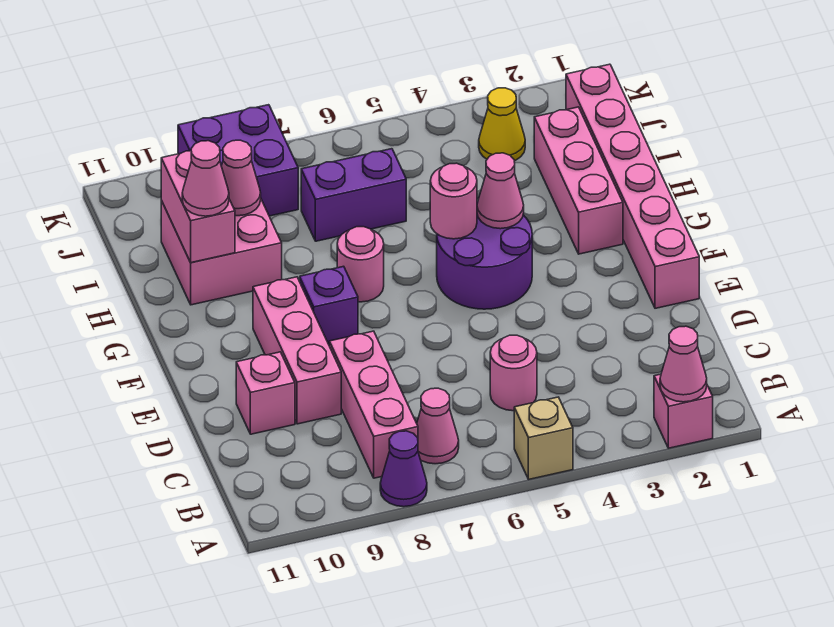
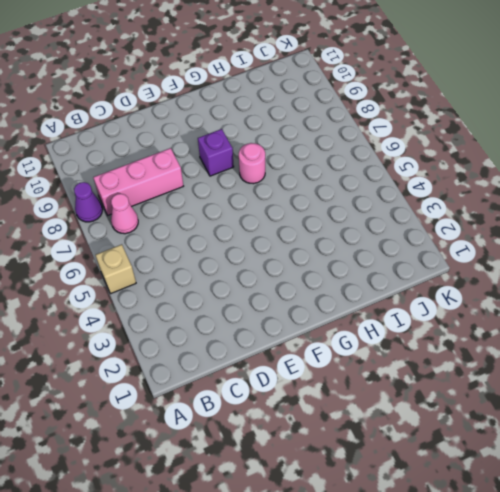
none -> pink 1x1 brick [654,374,713,448]
none -> pink 1x1 round brick [490,335,537,411]
none -> pink 1x3 brick [253,277,341,424]

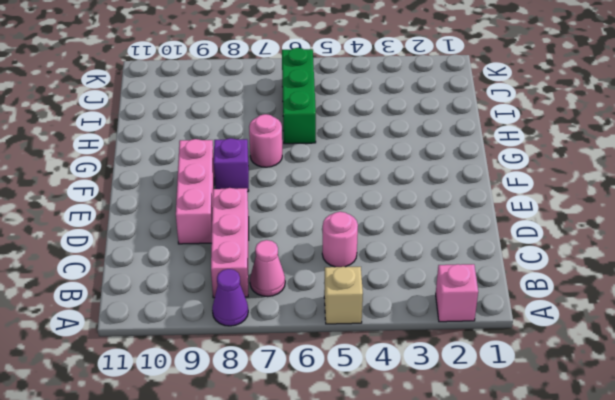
green 1x3 brick [282,48,316,144] -> purple 1x2 brick [301,149,406,241]
none -> pink 1x1 brick [236,352,295,434]
none -> pink 1x6 brick [566,64,699,308]
none -> purple 2x2 round brick [437,201,532,309]

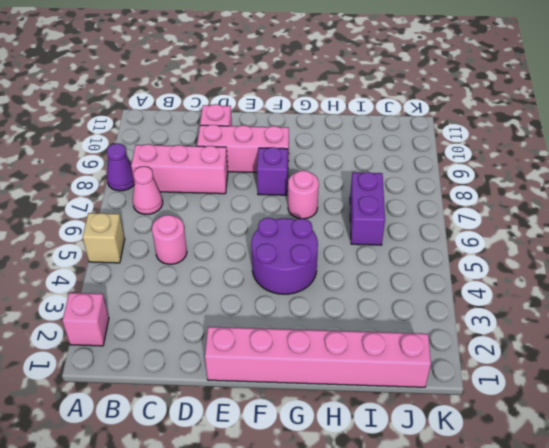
none -> pink 1x3 brick [534,107,623,254]
none -> pink 2x2 brick [161,199,282,305]
none -> yellow 1x1 cone [479,88,525,161]

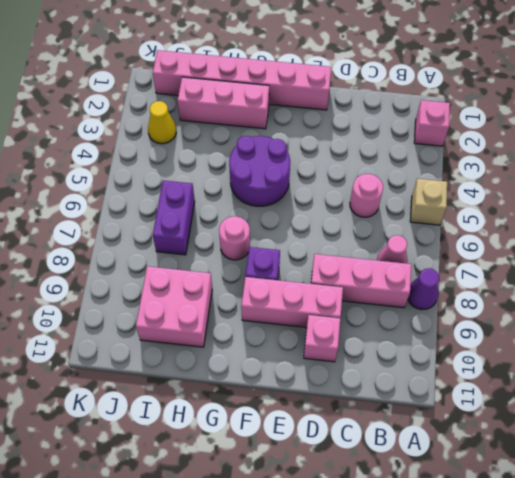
none -> purple 2x2 brick [178,105,298,216]
none -> pink 1x1 cone [660,326,707,402]
none -> pink 1x1 cone [477,153,524,229]

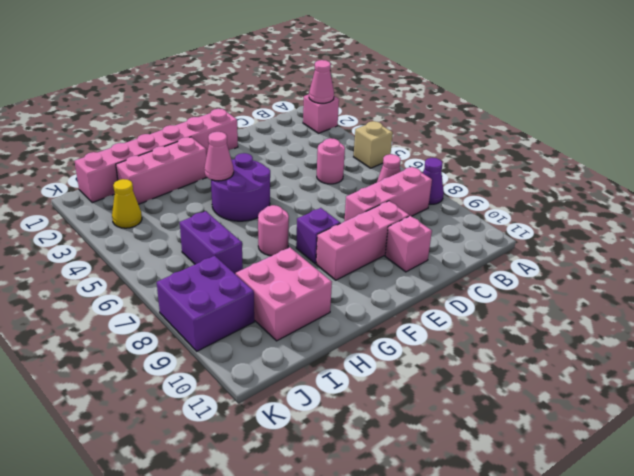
none -> pink 1x1 round brick [430,163,477,239]
none -> pink 1x2 brick [161,151,235,263]
none -> pink 1x1 cone [221,140,261,216]

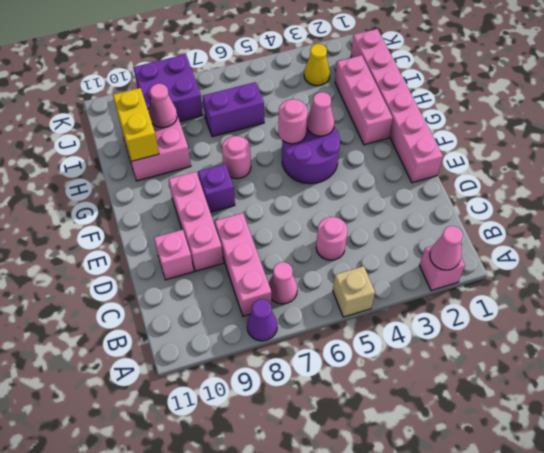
yellow 1x2 brick [113,88,159,161] -> pink 1x2 brick [161,151,235,263]
none -> pink 1x1 cone [182,141,229,216]

